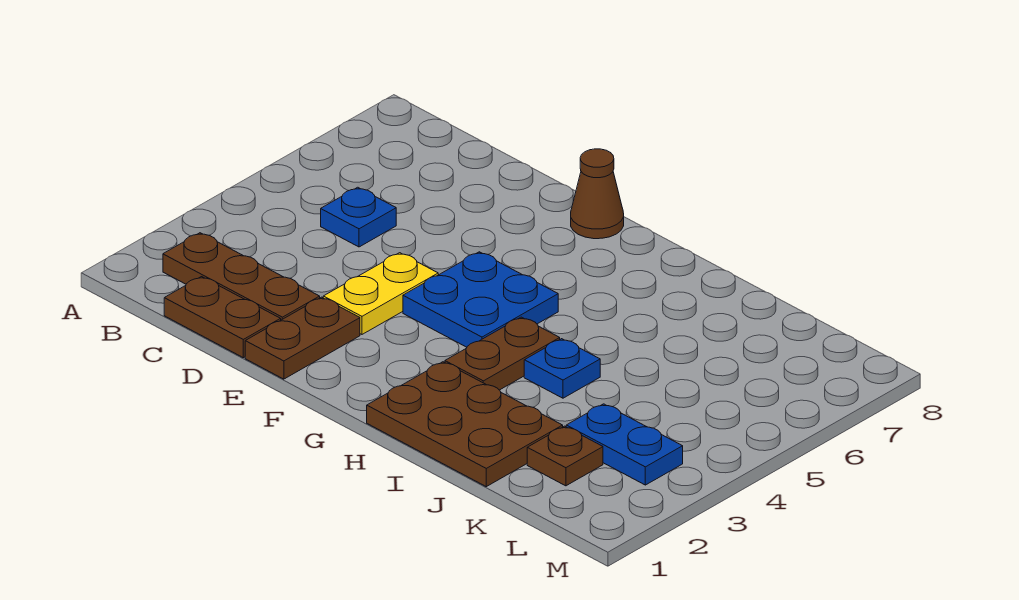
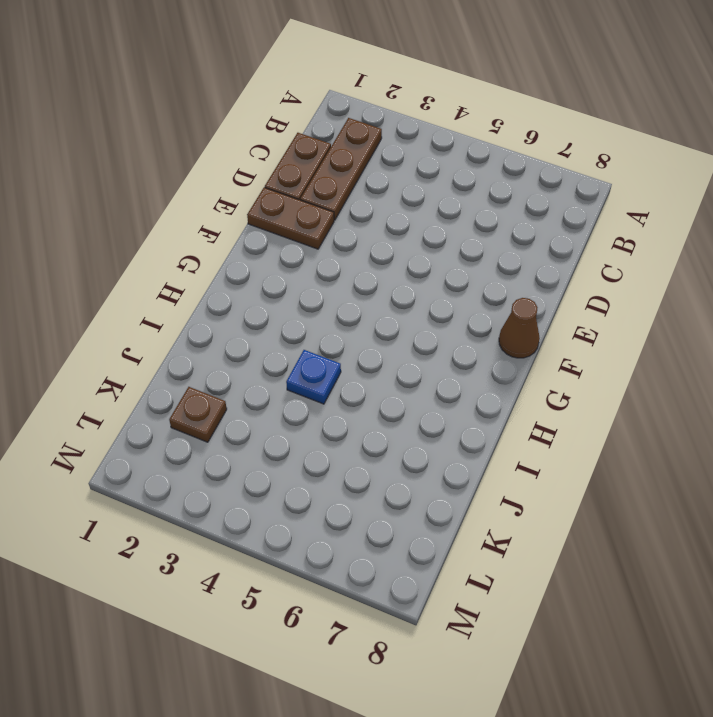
none -> blue 1x1 plate [321,187,396,247]
none -> yellow 1x2 plate [323,253,438,334]
none -> blue 2x2 plate [403,252,558,347]

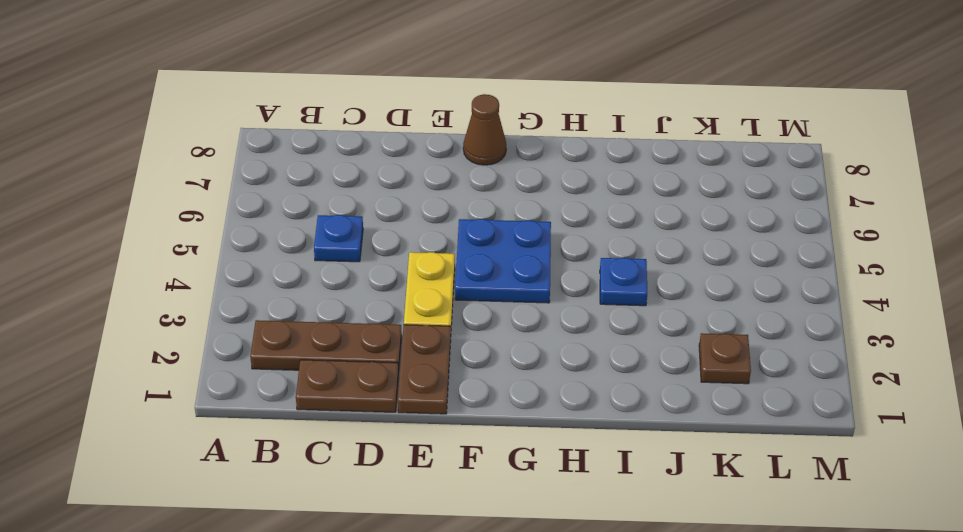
none -> brown 2x3 plate [367,362,563,487]
none -> brown 1x2 plate [445,317,560,390]
none -> blue 1x2 plate [566,404,683,485]

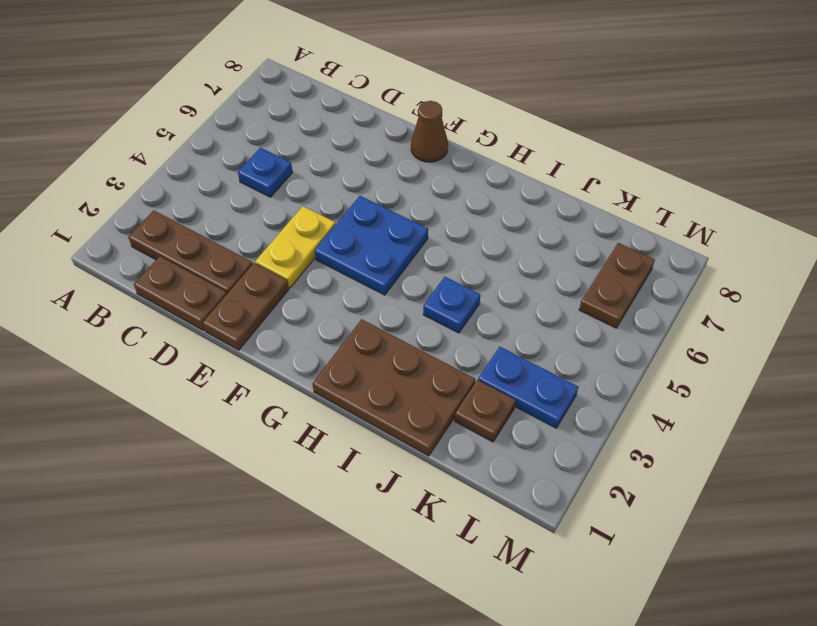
brown 1x2 plate [579,243,655,328] -> brown 1x2 plate moved to [445,317,560,390]

